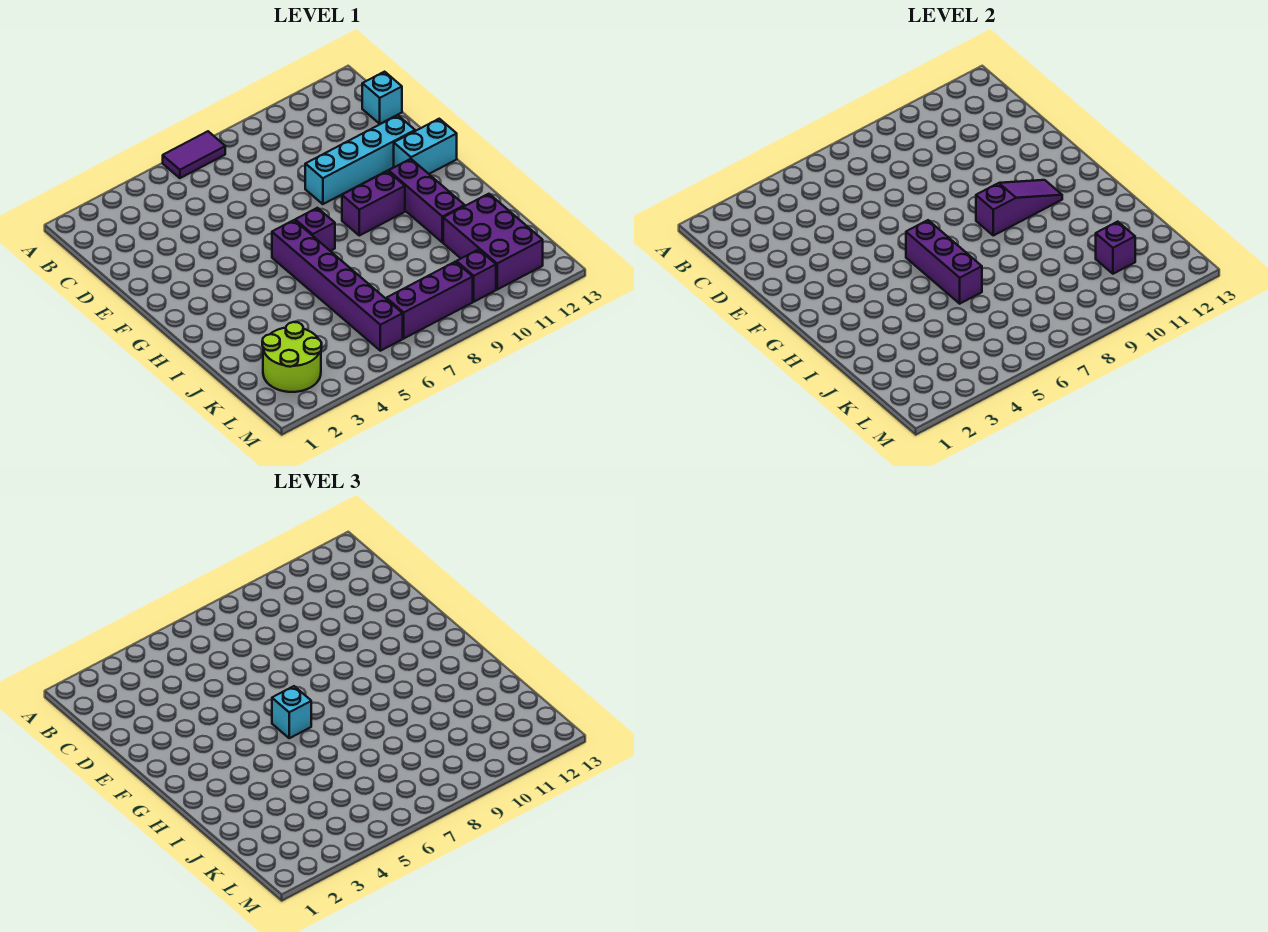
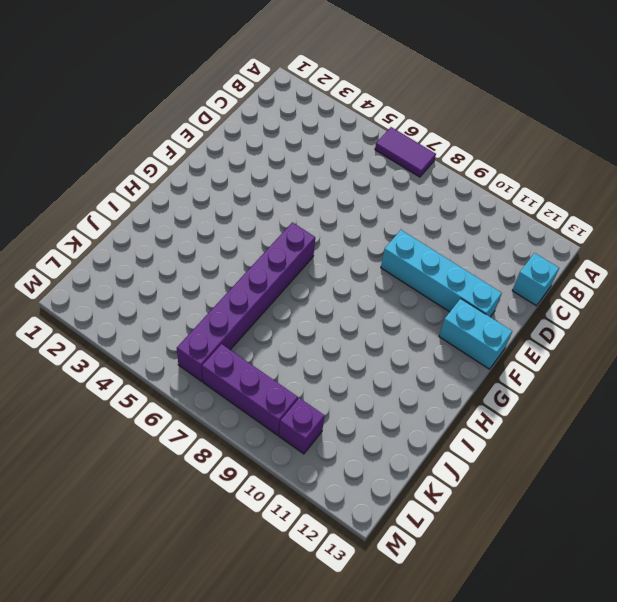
none -> purple 1x1 brick [295,208,335,251]
none -> purple 1x2 brick [342,171,405,236]
none -> purple 1x3 brick [389,159,465,243]

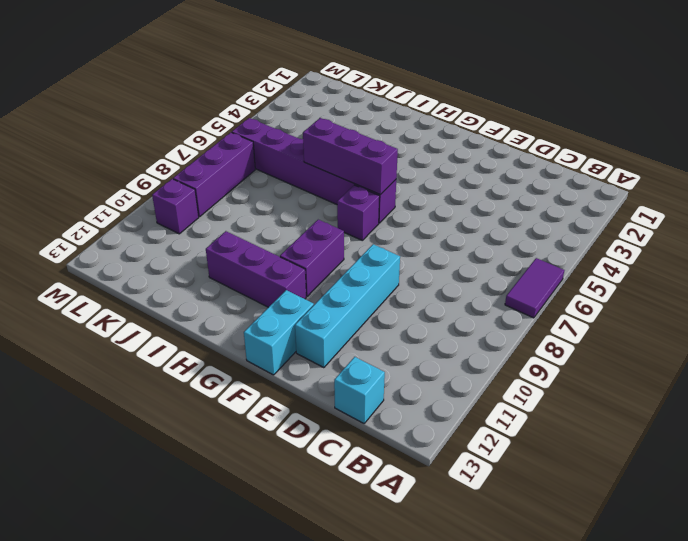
none -> purple 2x3 brick [443,194,543,289]
none -> lime 2x2 round brick [262,322,322,392]
none -> purple 1x3 slope [976,180,1062,236]

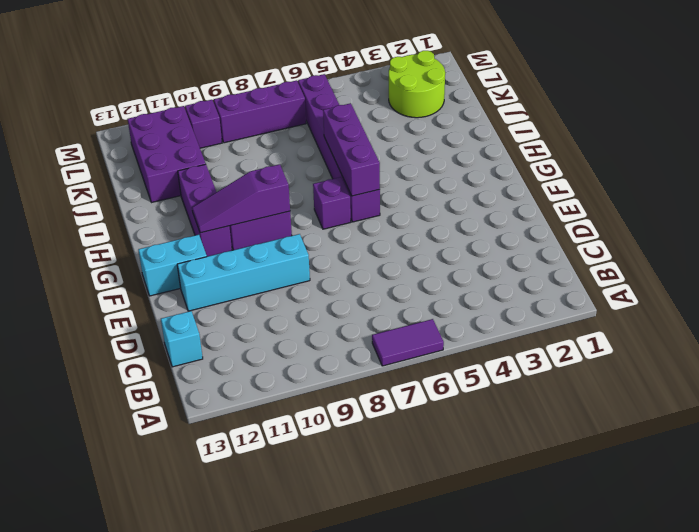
none -> purple 1x1 brick [1096,222,1135,274]
none -> cyan 1x1 brick [272,686,311,738]

